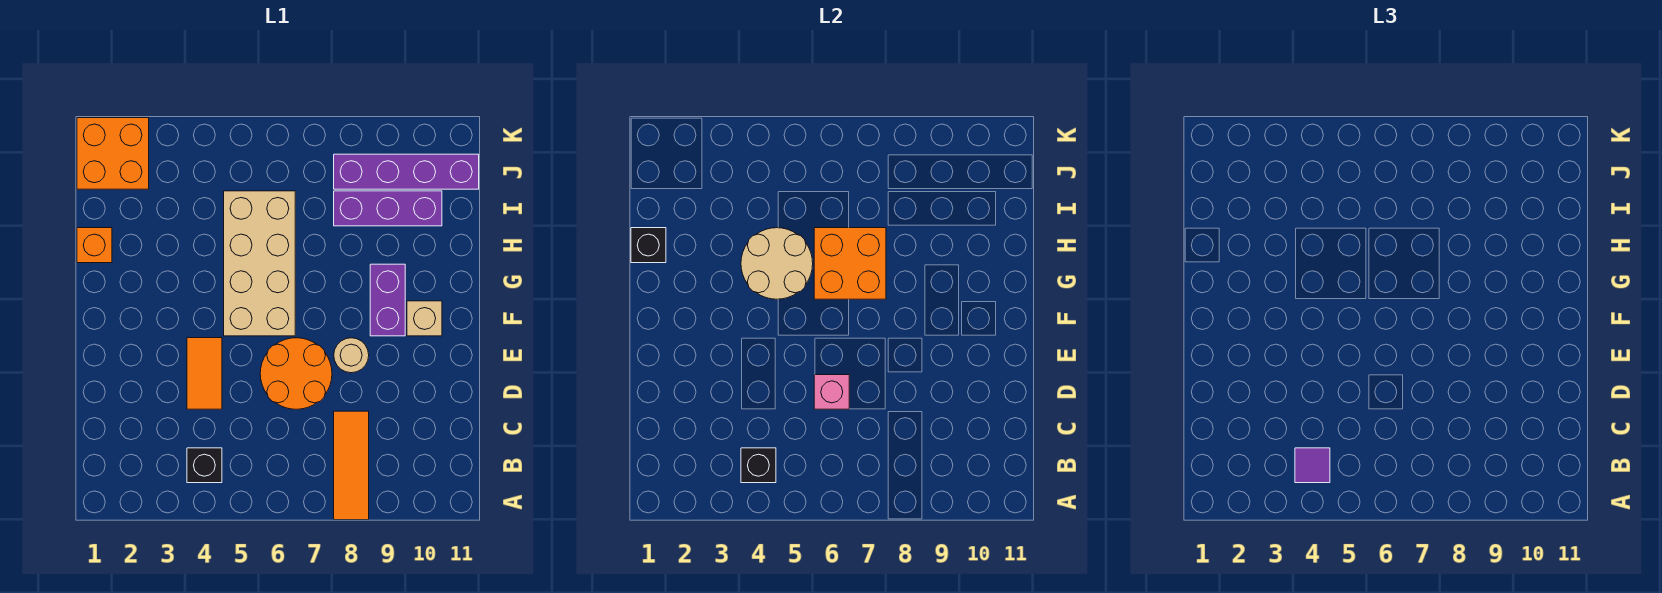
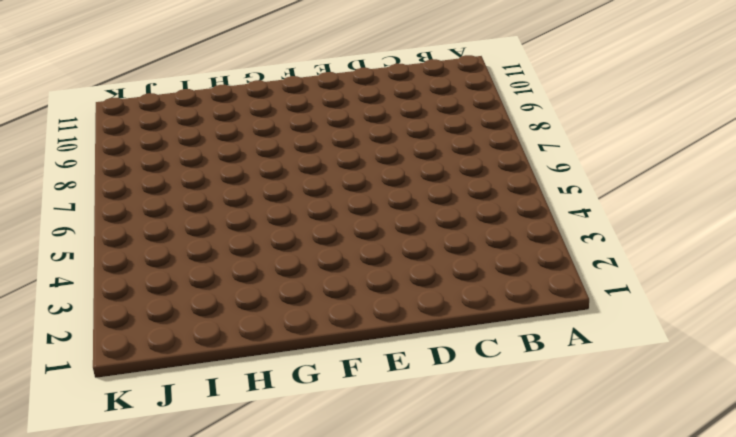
none -> orange 1x3 tile [334,411,369,520]
none -> black 1x1 brick [187,448,222,483]
none -> orange 1x2 tile [187,338,222,409]

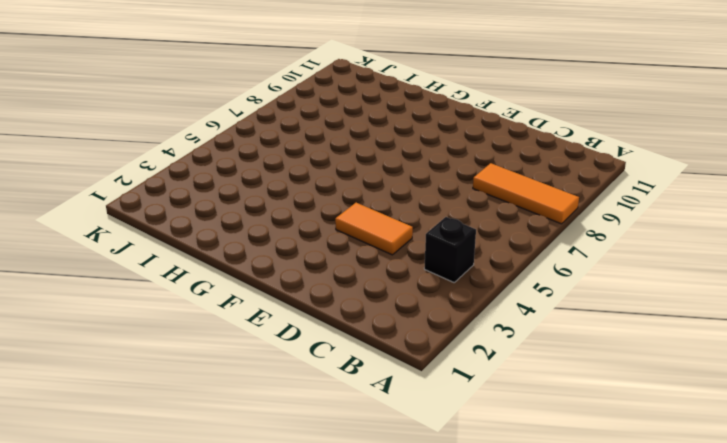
none -> orange 2x2 round brick [260,338,332,409]
none -> tan 1x1 round brick [334,338,369,373]
none -> tan 2x4 brick [224,191,295,336]

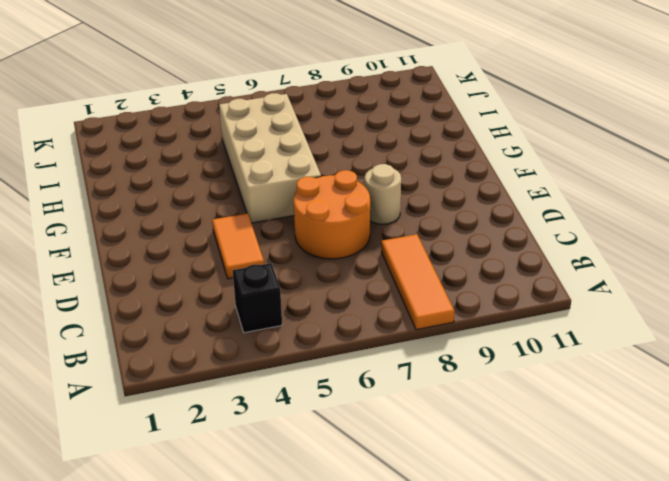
none -> purple 1x2 brick [370,264,405,336]
none -> tan 1x1 brick [407,301,442,336]
none -> orange 1x1 brick [77,228,112,263]

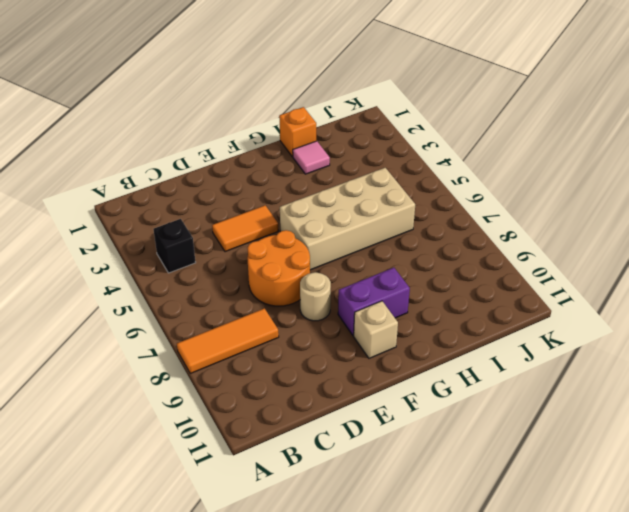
pink 1x1 tile [293,141,330,174] -> none
none -> purple 1x3 brick [334,191,442,226]
none -> orange 2x2 brick [77,118,149,189]
none -> purple 1x4 brick [334,154,479,189]

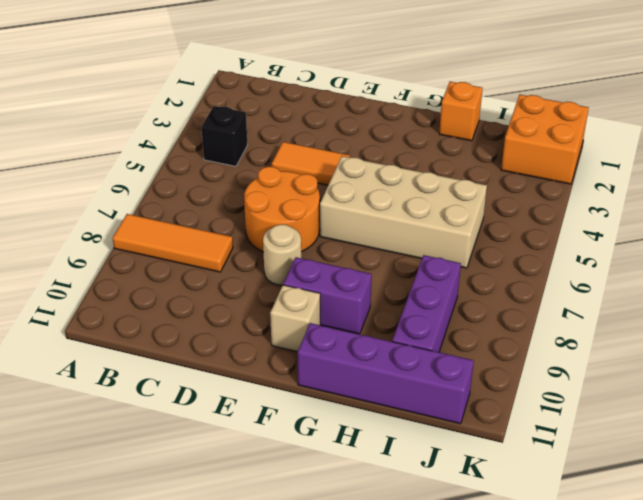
purple 1x4 brick [298,323,474,424] -> purple 1x4 brick turned to [334,154,479,189]
none -> black 1x1 brick [741,448,776,483]
none -> pink 1x1 brick [814,375,849,409]
none -> tan 2x2 round brick [741,228,813,299]

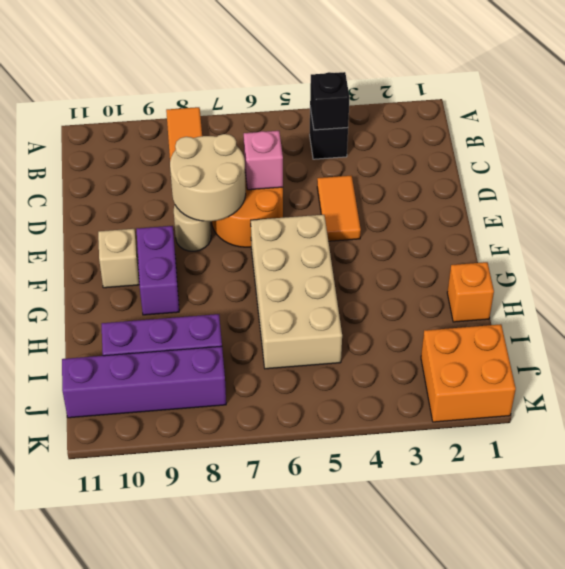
tan 2x2 round brick [170,134,246,221] -> tan 2x2 round brick moved to [741,228,813,299]
none -> orange 2x2 brick [814,228,886,299]
none -> black 1x1 brick [631,228,666,263]
none -> purple 1x1 tile [1295,448,1330,483]

